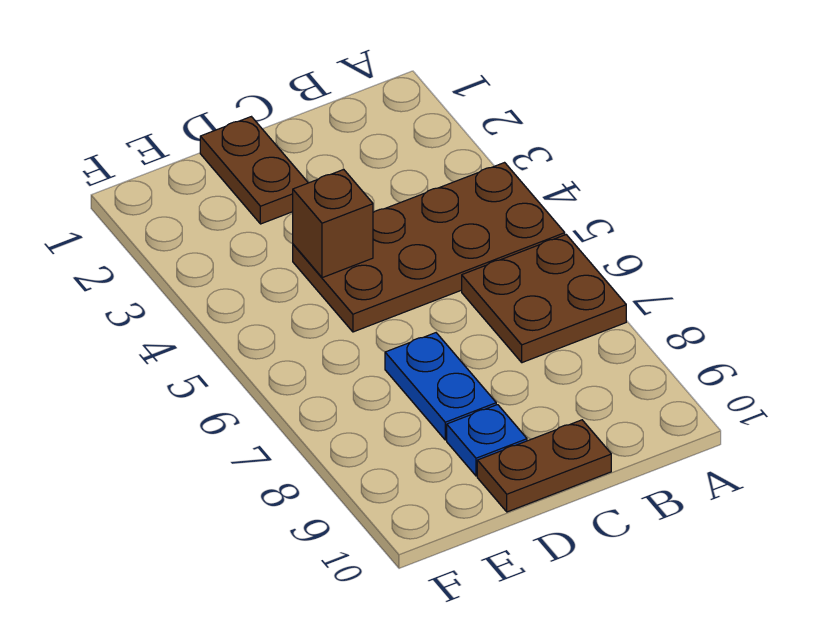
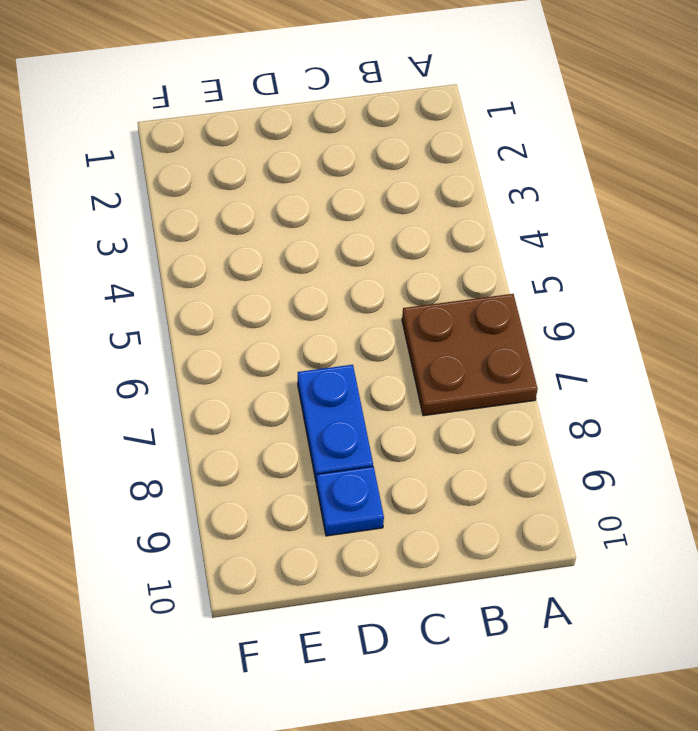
none -> brown 2x4 plate [293,163,565,332]
none -> brown 1x2 plate [477,420,611,512]

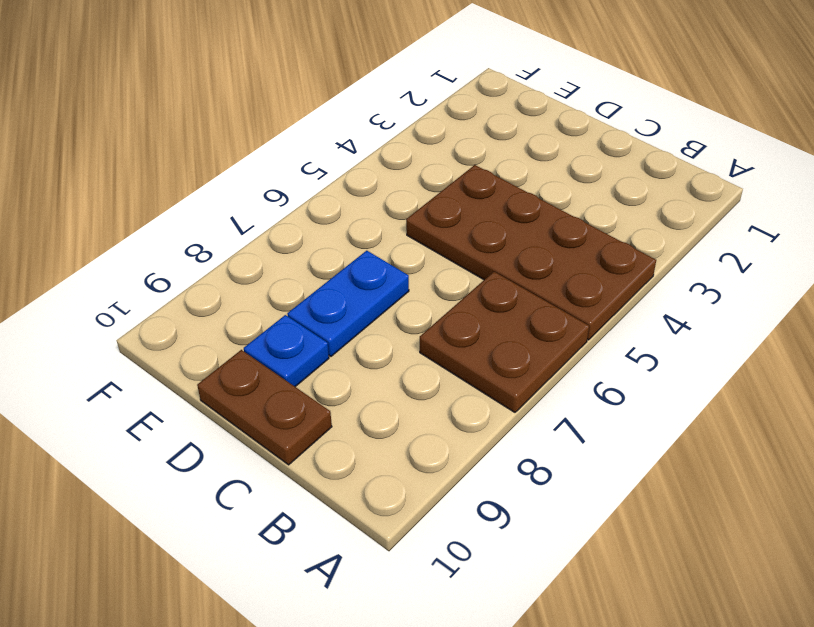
none -> brown 1x2 plate [200,117,308,224]
none -> brown 1x1 brick [293,169,373,278]

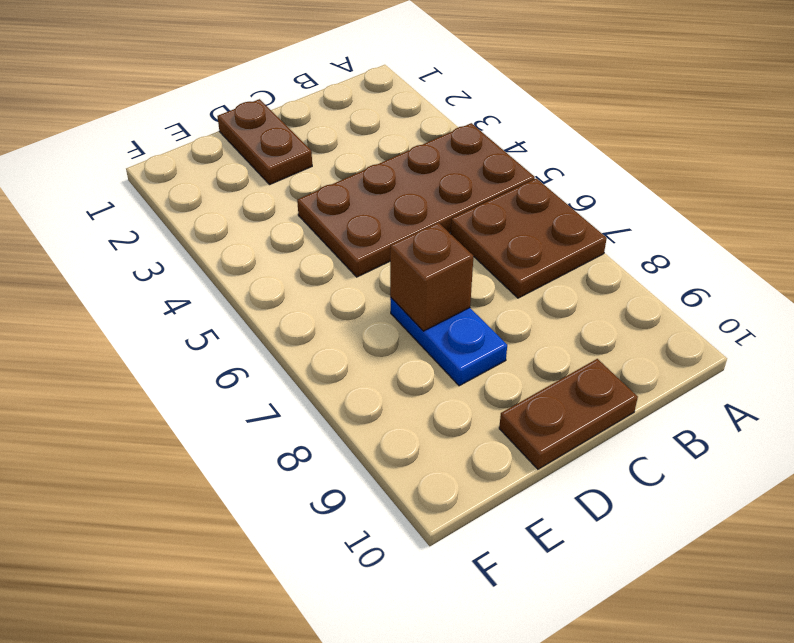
brown 1x1 brick [390,222,474,331] -> brown 1x1 brick moved to [293,169,373,278]
none -> blue 1x1 plate [447,405,527,476]

